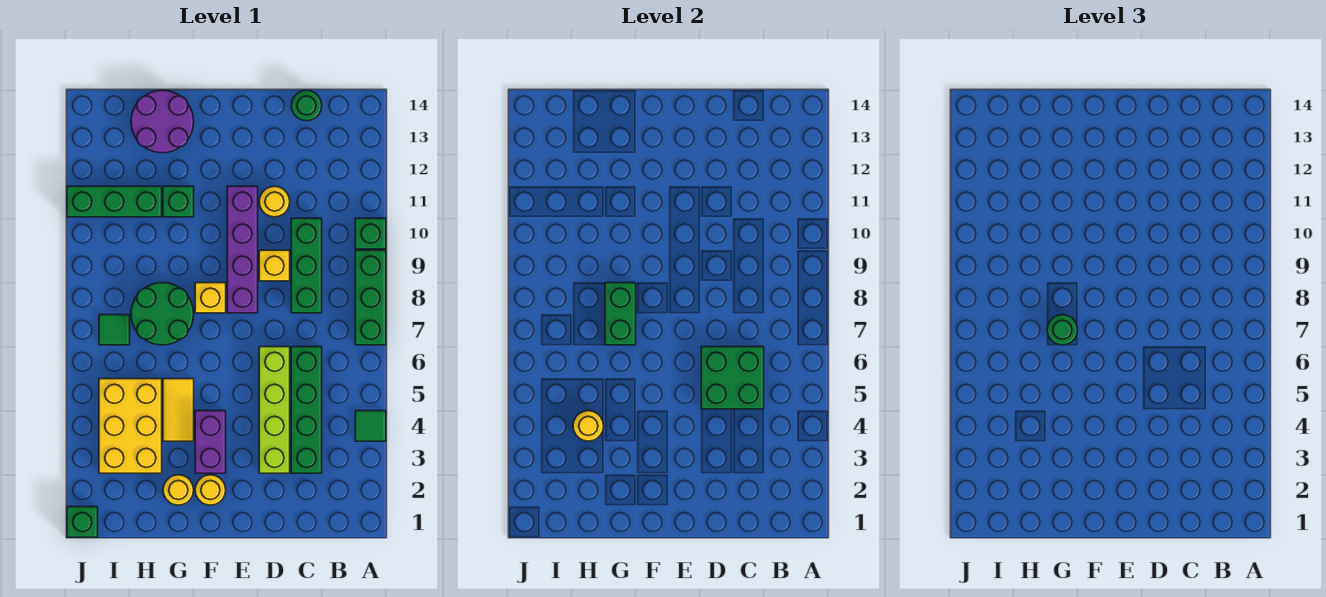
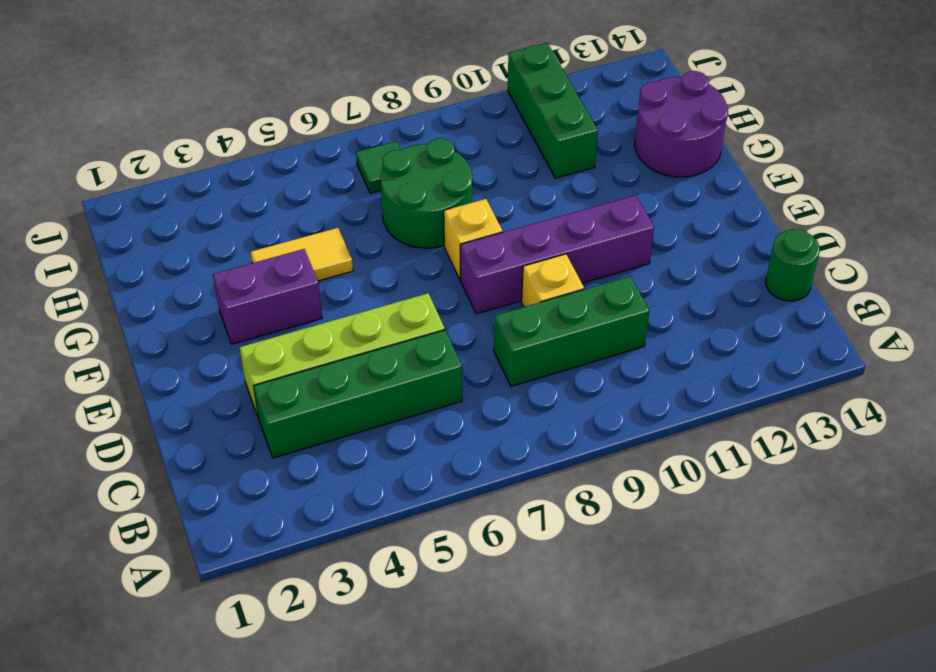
none -> green 1x1 tile [355,411,386,441]
none -> green 1x3 brick [355,250,386,345]
none -> green 1x1 brick [355,218,386,249]

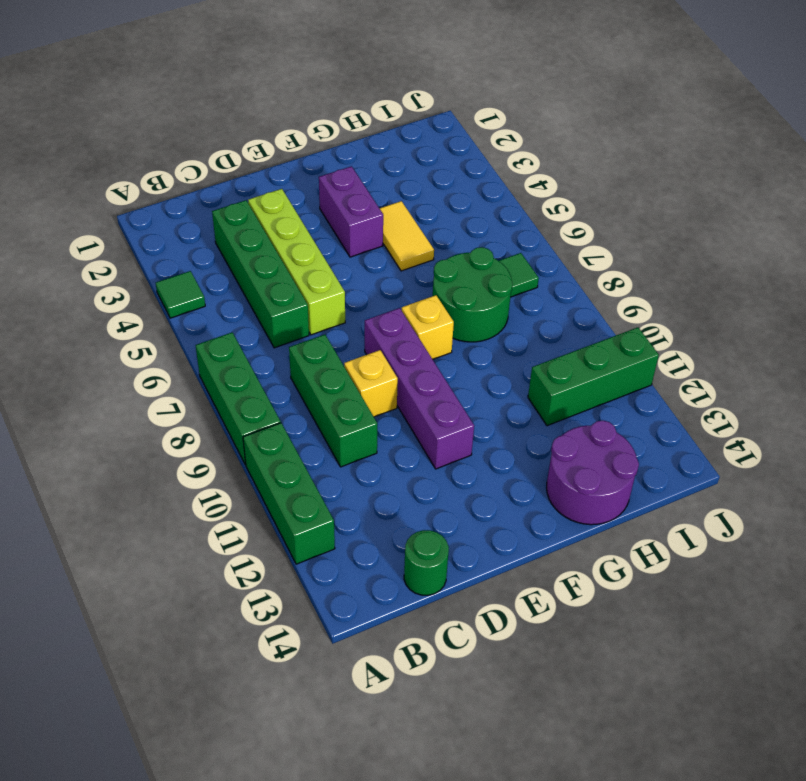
green 1x3 brick [243,423,335,564] -> green 1x1 brick [355,218,386,249]
none -> yellow 1x1 round brick [259,186,290,217]
none -> yellow 1x1 round brick [195,475,226,505]
none -> yellow 1x1 round brick [163,475,194,505]

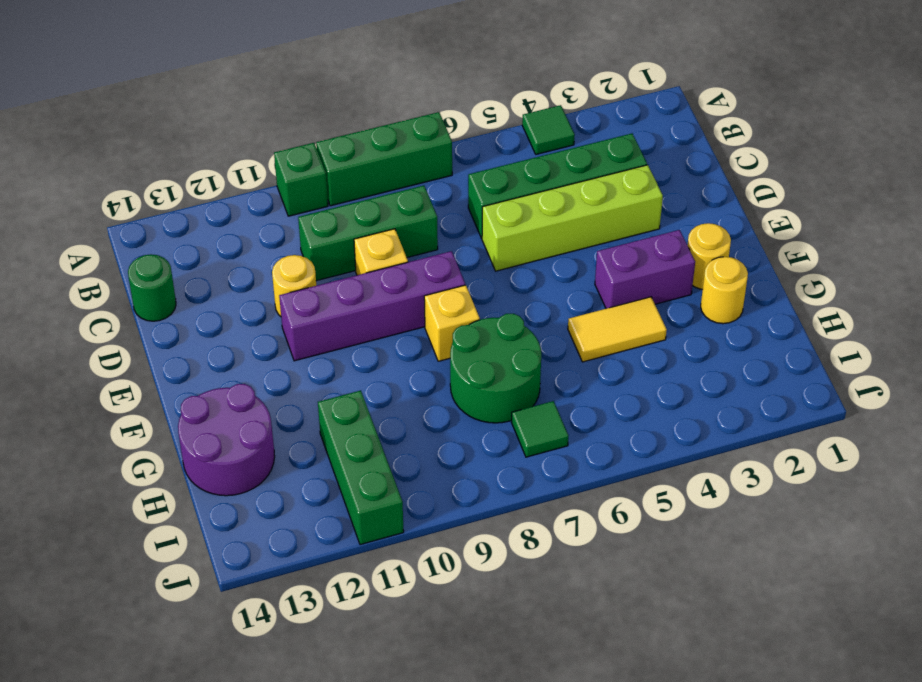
none -> green 1x1 brick [163,186,194,217]
none -> yellow 2x3 brick [99,379,162,473]
none -> green 1x1 brick [67,507,98,537]

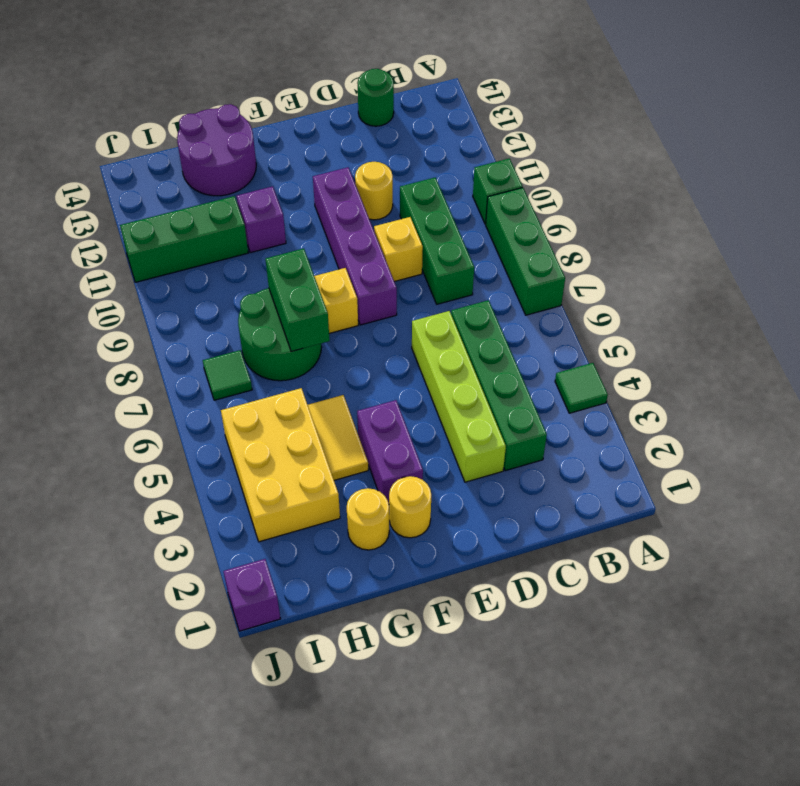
purple 1x1 brick [237,186,286,253] -> green 1x1 brick [163,186,194,217]
purple 1x1 brick [223,559,280,631] -> green 1x1 brick [67,507,98,537]
none -> green 2x2 brick [701,347,764,409]
none -> yellow 1x1 round brick [573,411,604,441]
none -> green 1x1 round brick [1047,315,1078,345]

